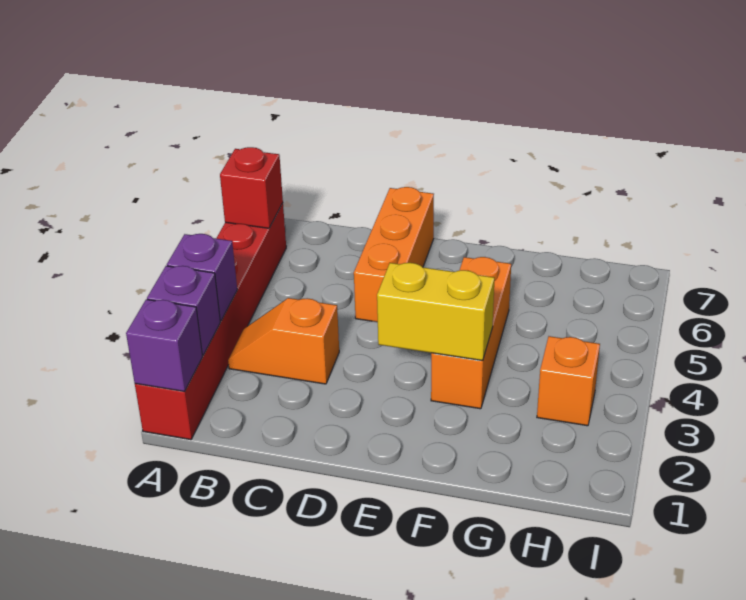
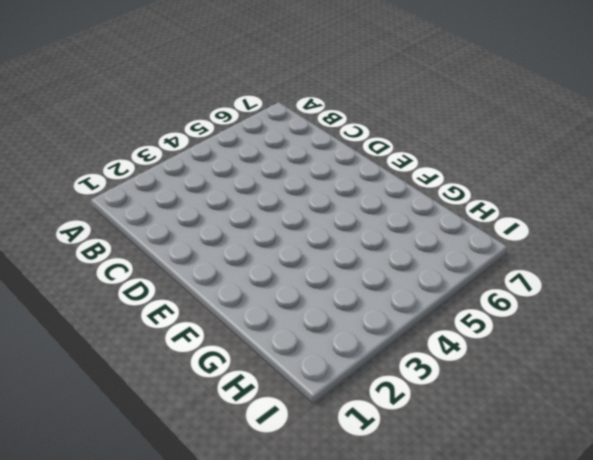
none -> red 1x6 brick [135,203,286,440]
none -> orange 1x2 slope [228,298,339,384]

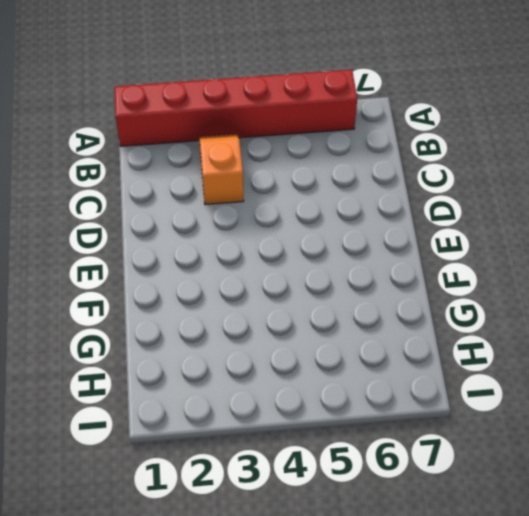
none -> orange 1x3 brick [354,187,434,322]
none -> orange 1x3 brick [431,257,511,409]

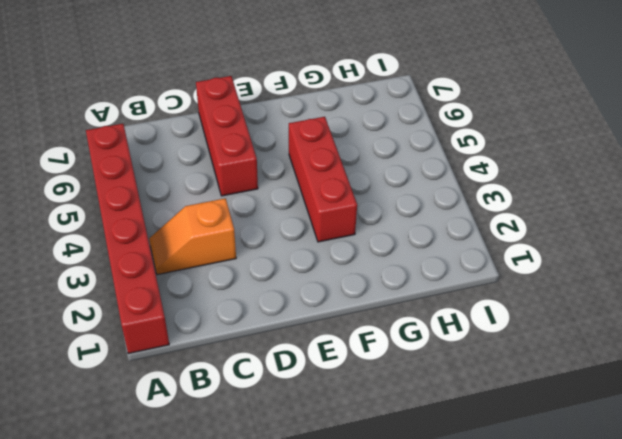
red 1x3 brick [196,76,258,196] -> orange 1x3 brick [354,187,434,322]
red 1x3 brick [289,117,357,242] -> orange 1x3 brick [431,257,511,409]
none -> orange 1x1 brick [537,336,600,426]
none -> purple 1x1 brick [126,299,203,392]

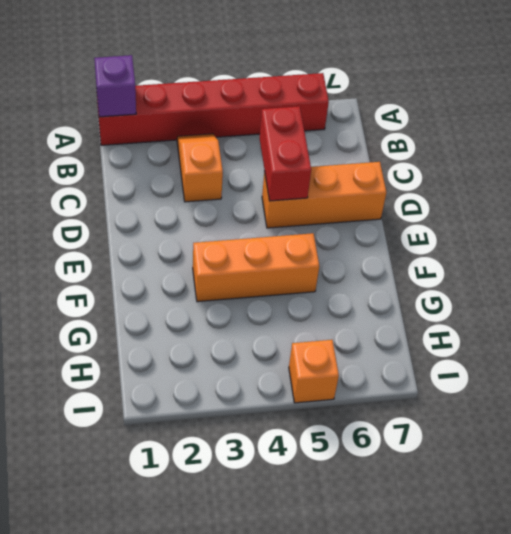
red 1x2 brick [259,106,311,201] -> none
orange 1x1 brick [289,340,339,403] -> orange 1x1 brick moved to [537,336,600,426]
none -> purple 1x1 brick [147,266,220,355]
none -> purple 1x1 brick [167,234,237,321]

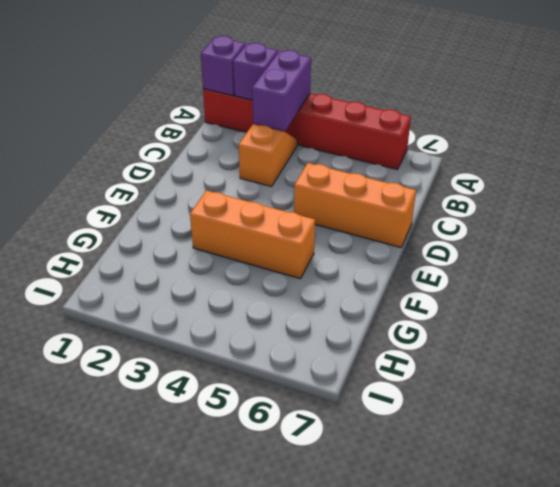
purple 1x2 brick [252,50,311,131] -> purple 1x1 brick [167,234,237,321]
none -> orange 1x1 brick [537,336,600,426]
none -> red 1x1 brick [220,147,283,228]

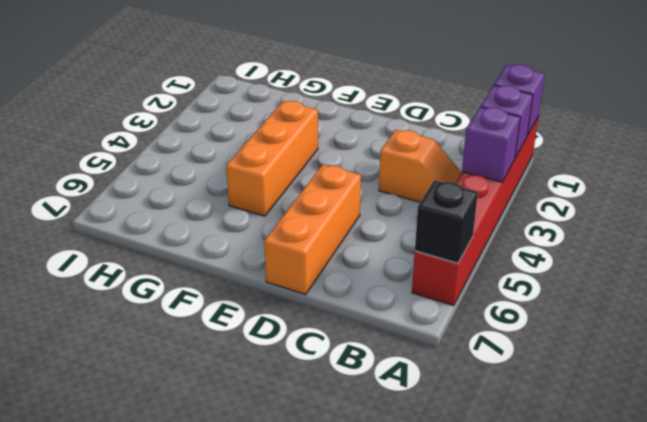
black 1x1 brick [415,180,478,263] -> red 1x1 brick [220,147,283,228]
none -> orange 1x1 brick [537,336,600,426]
none -> yellow 1x2 brick [377,263,495,361]

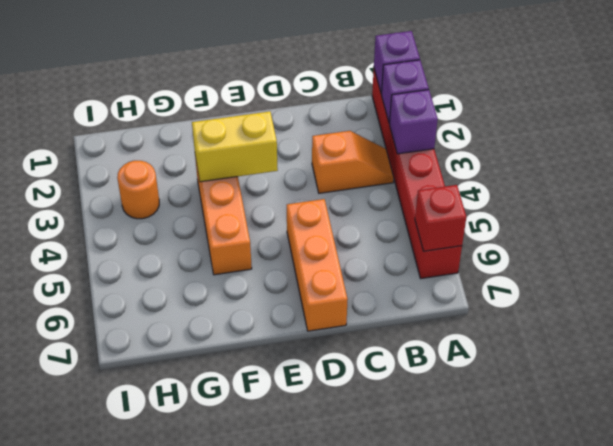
orange 1x1 round brick [117,161,159,219] -> orange 1x1 brick [537,336,600,426]

